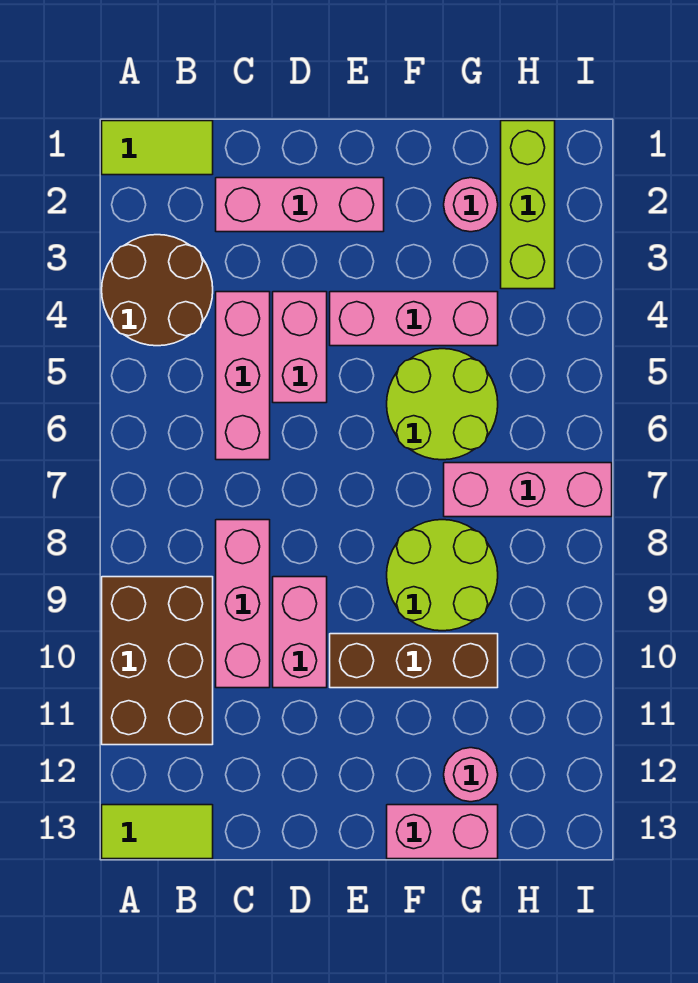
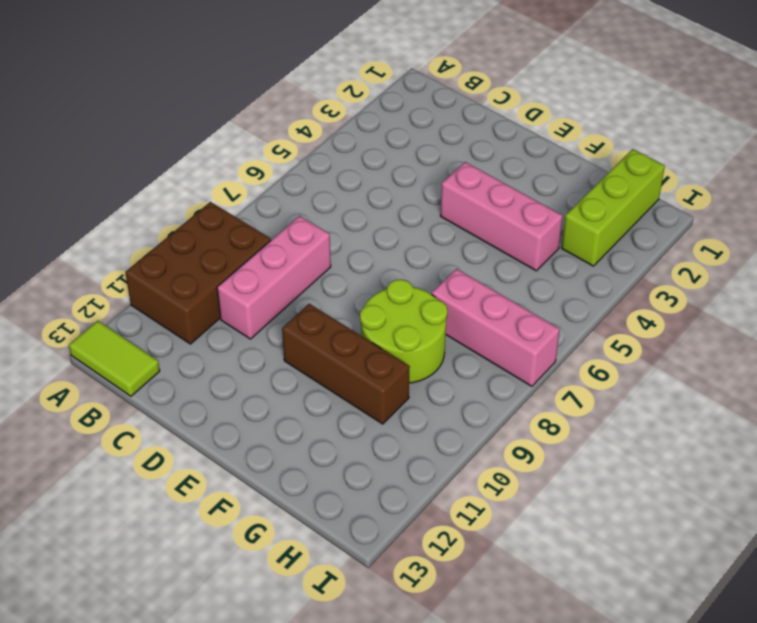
none -> lime 1x2 tile [102,121,213,175]
none -> brown 2x2 round brick [102,235,213,346]
none -> pink 1x3 brick [216,178,384,232]

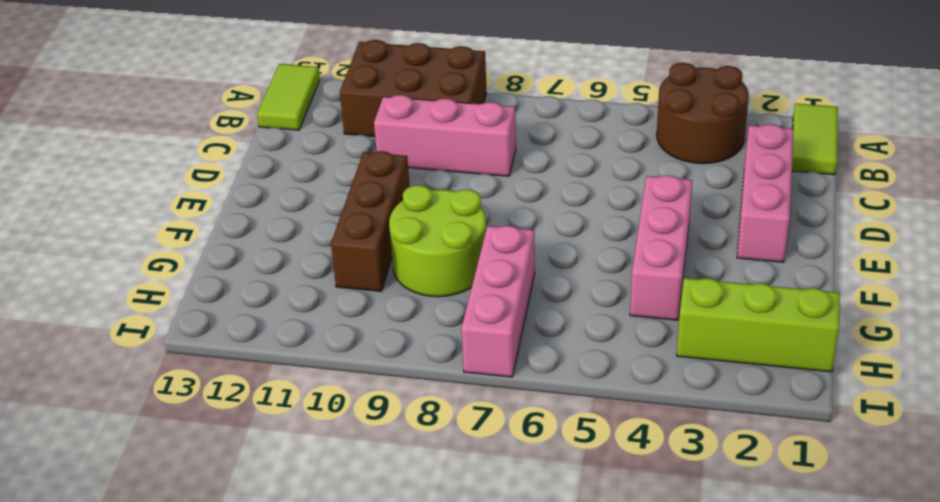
none -> pink 1x3 brick [216,292,270,460]
none -> pink 1x2 brick [273,292,327,403]
none -> pink 1x2 brick [273,577,327,688]

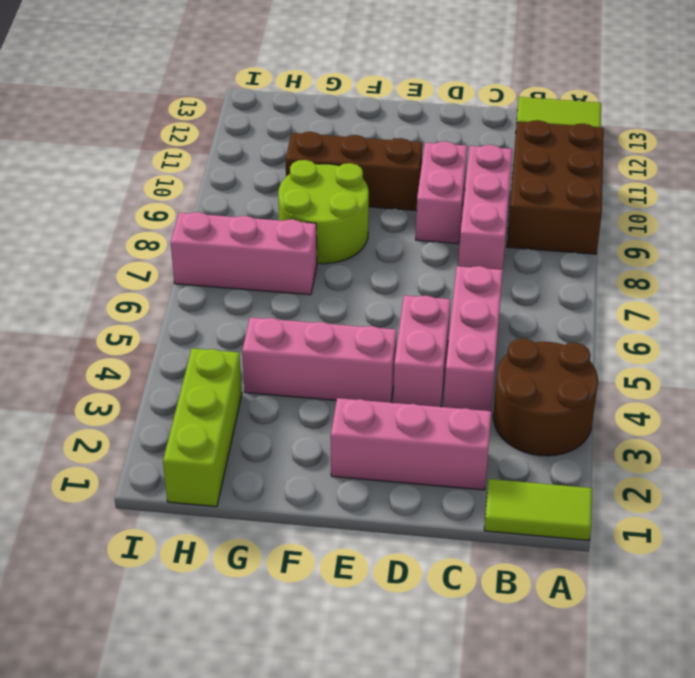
none -> lime 2x2 round brick [387,349,498,460]
none -> pink 1x2 brick [387,805,498,859]
none -> pink 1x1 round brick [444,178,498,232]

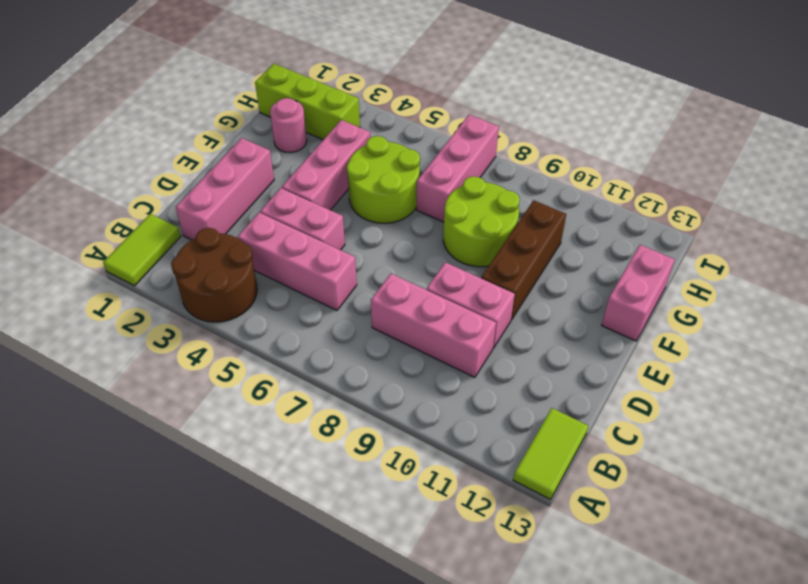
none -> brown 2x3 brick [102,577,213,745]
none -> pink 1x1 round brick [444,748,498,802]

